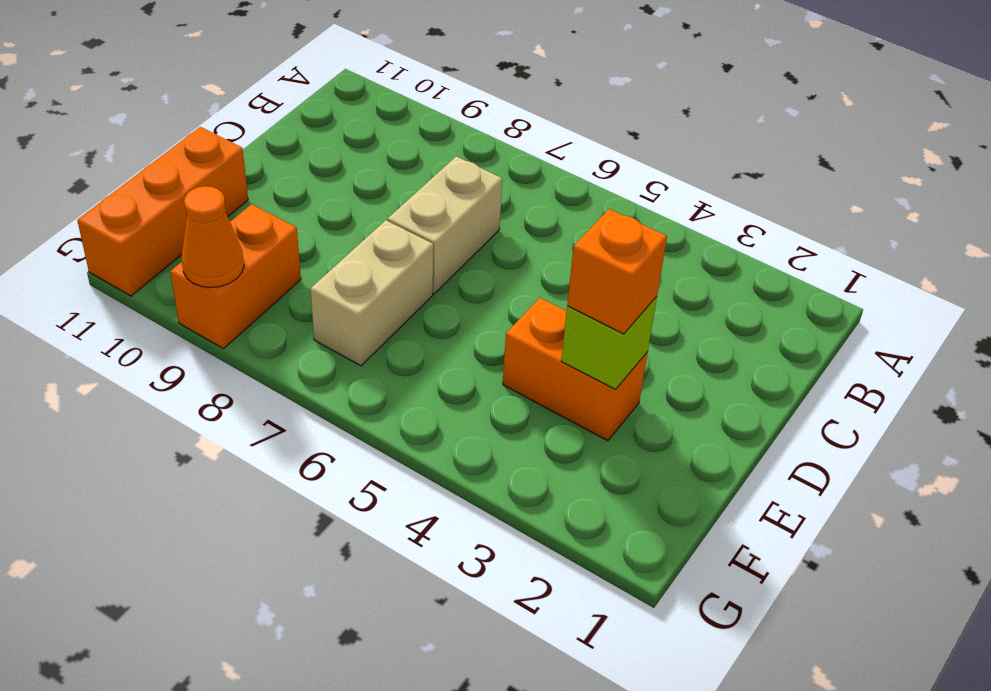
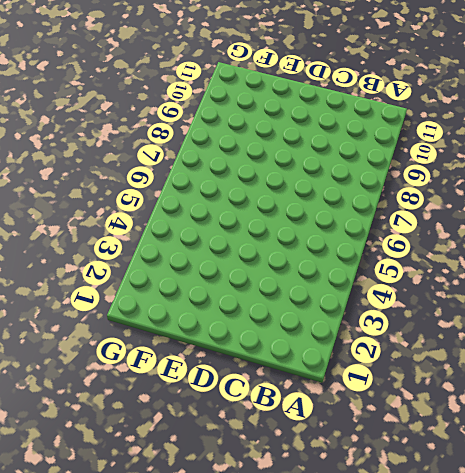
none -> tan 1x2 brick [388,156,502,294]
none -> orange 1x2 brick [503,298,648,441]

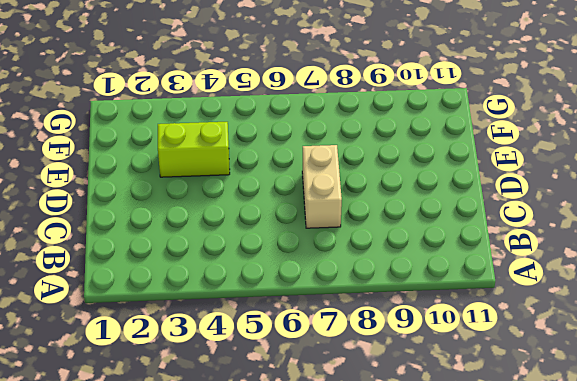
lime 1x2 brick [158,122,230,177] -> orange 1x2 brick [503,298,648,441]
none -> tan 1x2 brick [311,220,433,366]
none -> orange 1x3 brick [77,127,248,296]

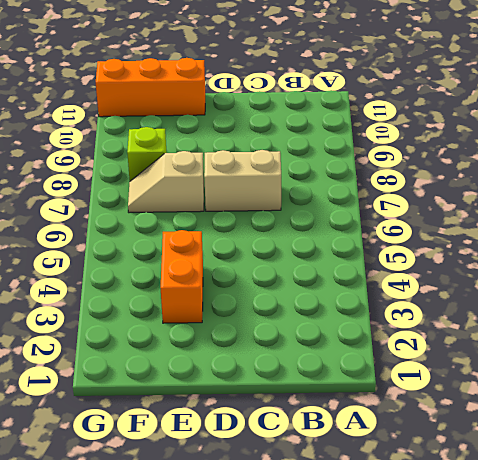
tan 1x2 slope [128,151,204,213] -> tan 1x2 brick [311,220,433,366]
lime 1x1 brick [127,127,167,181] -> lime 1x1 brick moved to [561,297,657,389]
none -> orange 1x2 brick [170,204,301,349]
none -> orange 1x1 cone [182,186,244,288]

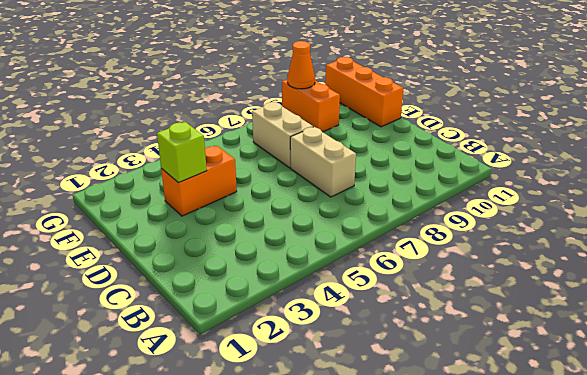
none -> orange 1x1 brick [567,209,667,334]

